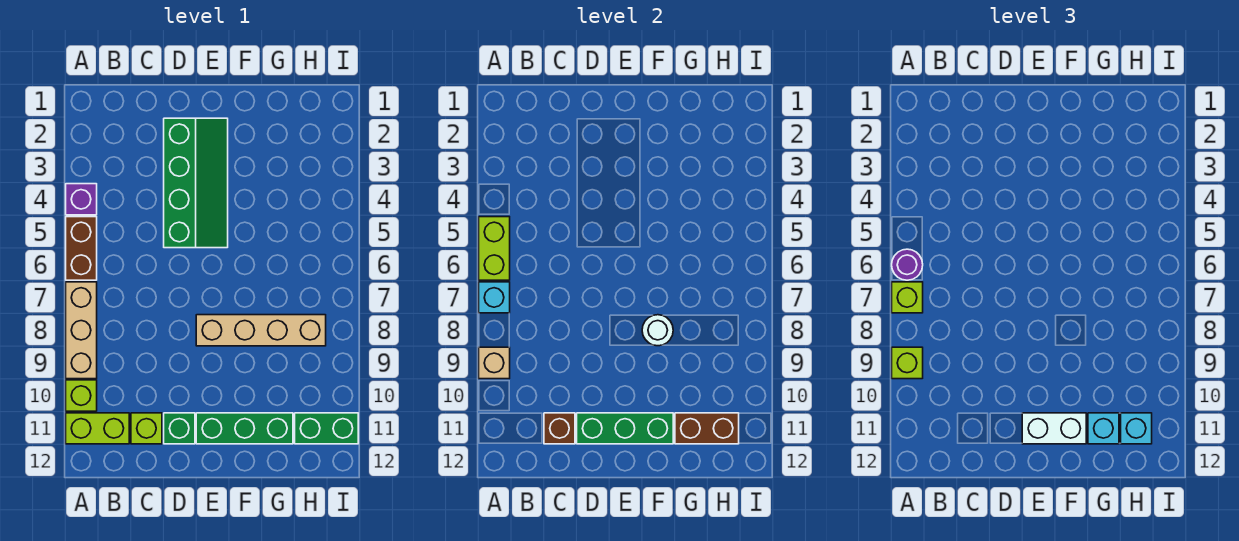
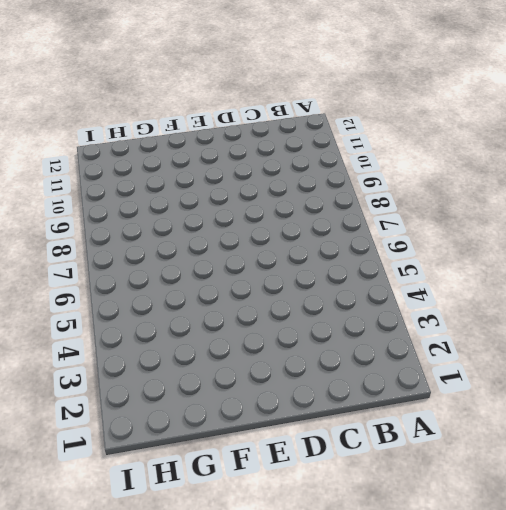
none -> purple 1x1 brick [66,184,97,215]
none -> brown 1x2 brick [66,217,97,280]
none -> tan 1x3 brick [66,282,97,379]

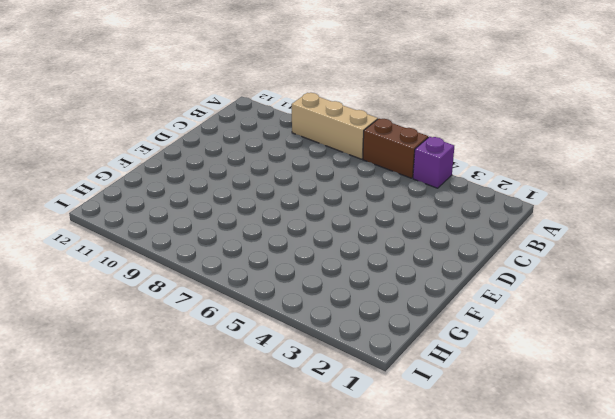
none -> lime 1x1 brick [66,380,97,411]
none -> lime 1x2 brick [66,413,129,444]
none -> lime 1x1 brick [131,413,162,444]

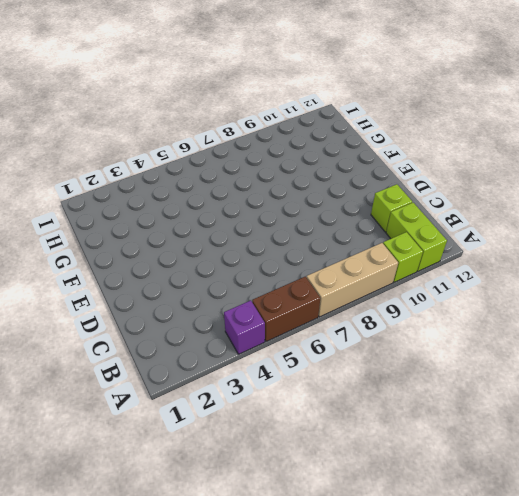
none -> green 2x4 slope [164,118,228,248]
none -> green 1x1 brick [164,413,195,444]
none -> tan 1x4 brick [196,315,326,346]

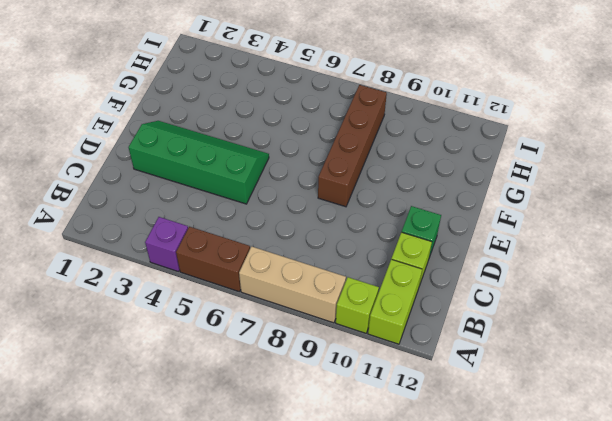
brown 1x4 brick [318,85,387,207] -> tan 1x4 brick [196,315,326,346]
none -> green 1x3 brick [196,413,293,444]
none -> green 1x2 brick [295,413,358,444]
none -> lime 1x2 brick [479,217,510,280]

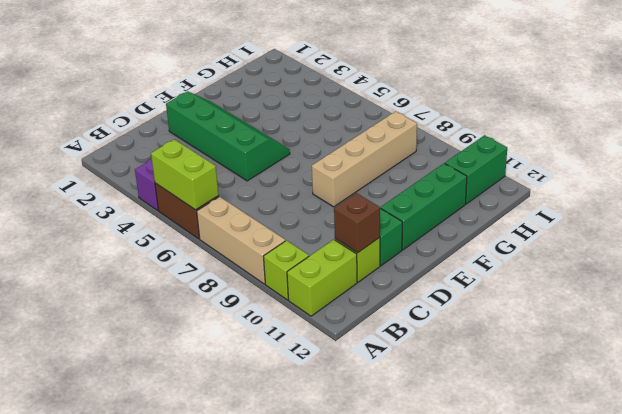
none -> cyan 1x1 brick [479,282,510,313]
none -> tan 1x1 brick [479,347,510,379]
none -> green 1x3 brick [577,413,673,444]

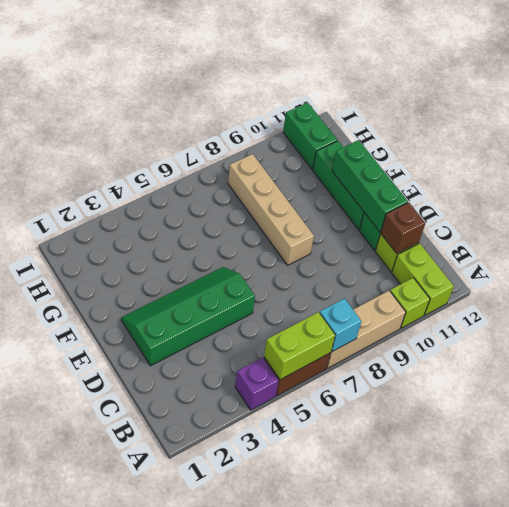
none -> tan 1x1 brick [479,347,510,379]
none -> white 1x1 round brick [642,315,673,346]
none -> brown 1x2 brick [675,413,739,444]

